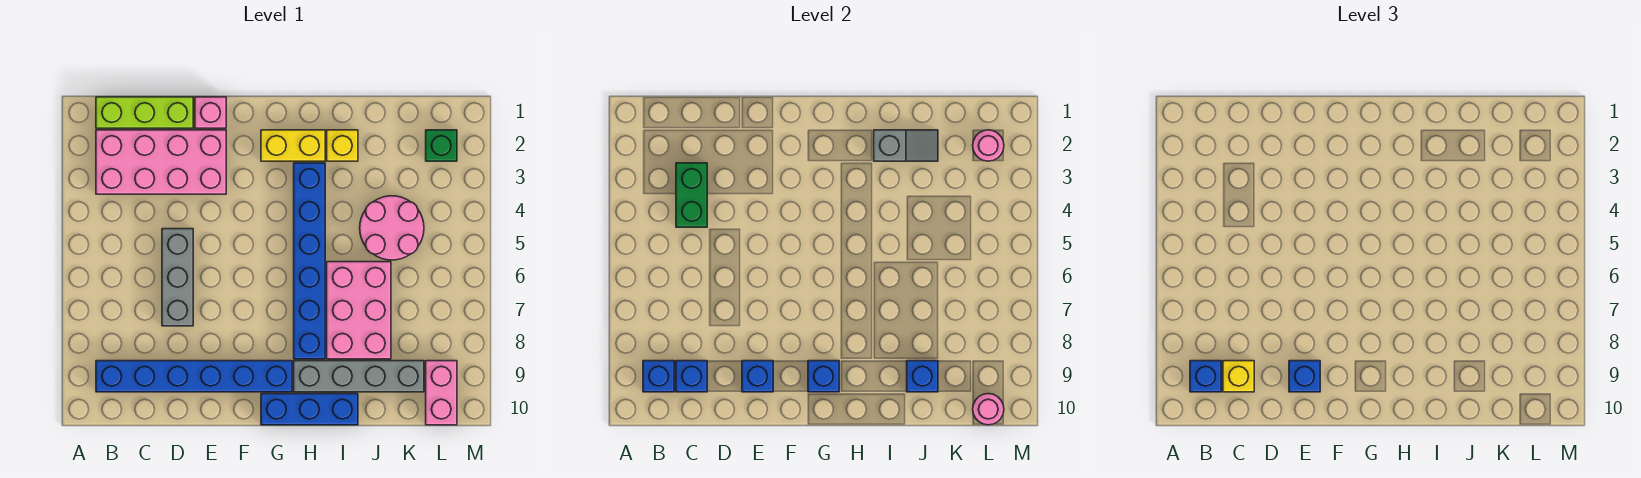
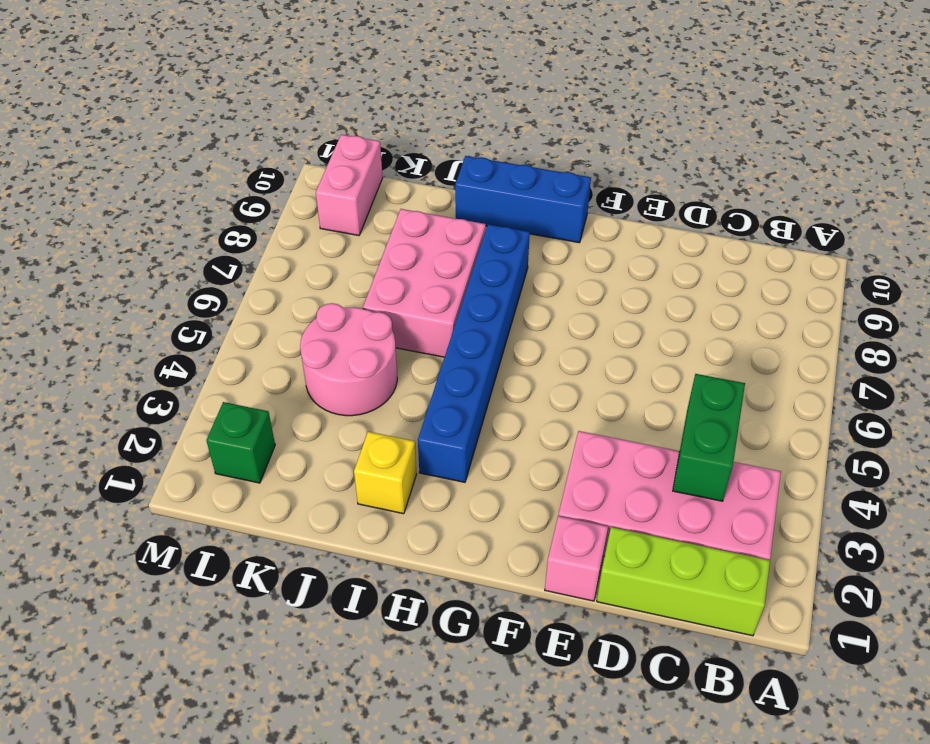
none -> blue 1x6 brick [96,361,292,392]
none -> grey 1x3 brick [162,229,193,326]
none -> yellow 1x2 brick [261,130,325,161]

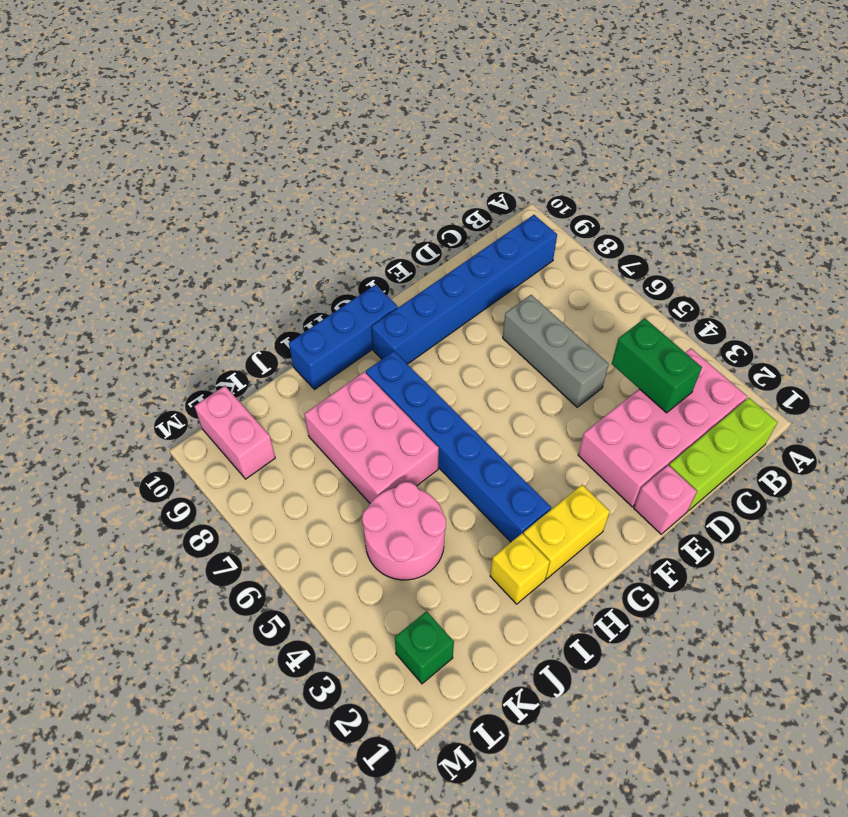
none -> grey 1x4 brick [294,361,424,392]
none -> blue 1x1 brick [643,361,674,392]
none -> blue 1x1 brick [676,361,707,392]

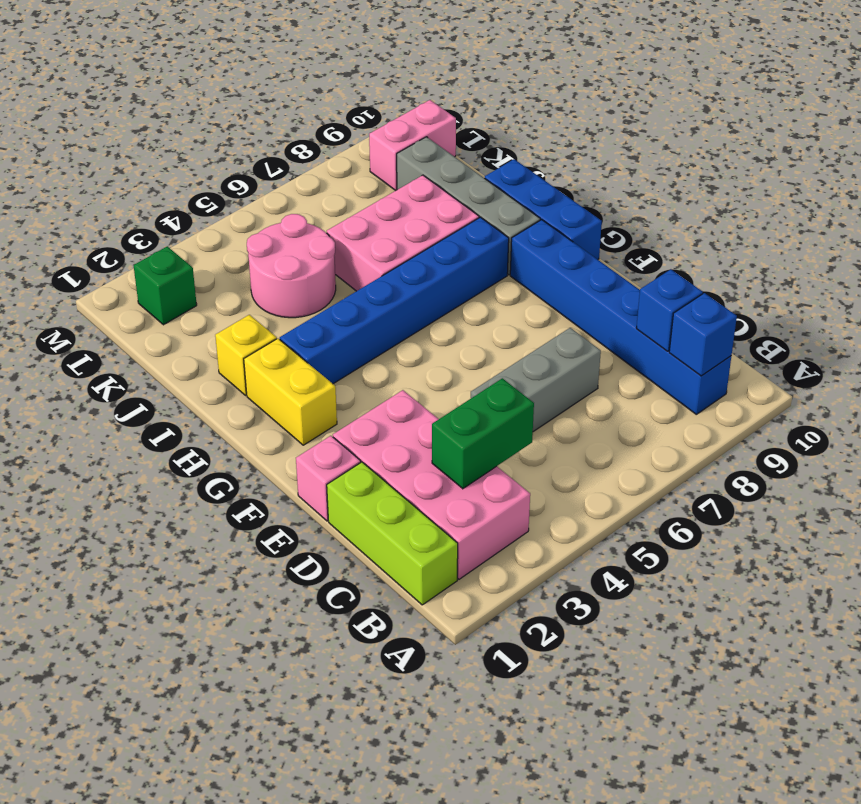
none -> blue 1x1 brick [742,361,773,392]
none -> blue 1x1 brick [808,361,839,392]
none -> grey 1x2 slope [874,130,938,161]

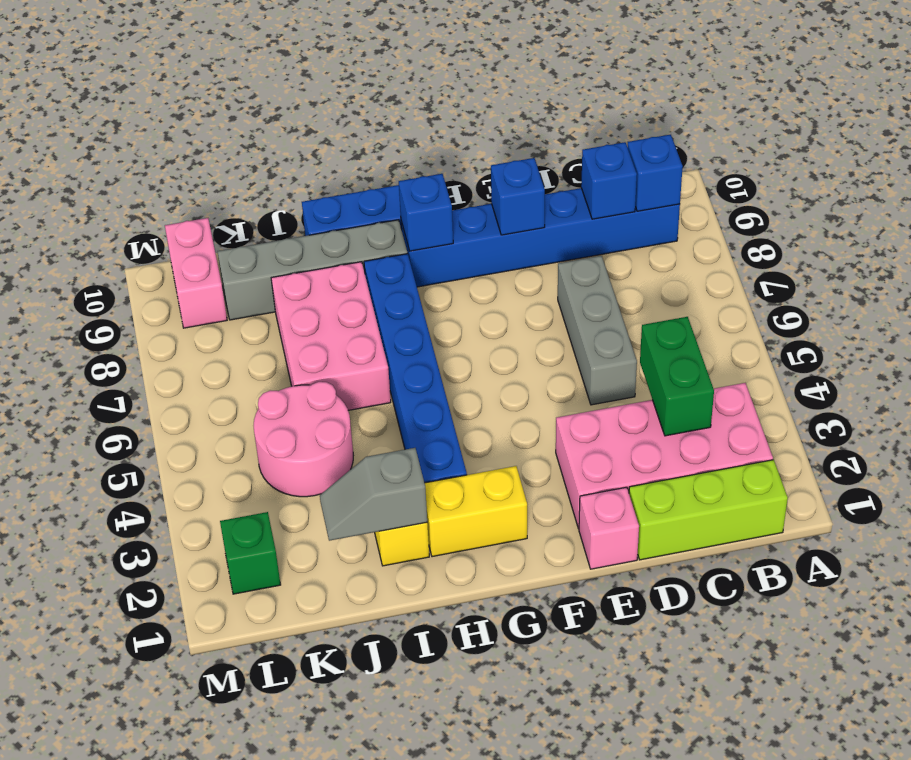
none -> blue 1x1 brick [907,361,938,392]
none -> pink 1x1 round brick [973,130,1004,161]
none -> pink 1x1 round brick [973,394,1004,425]

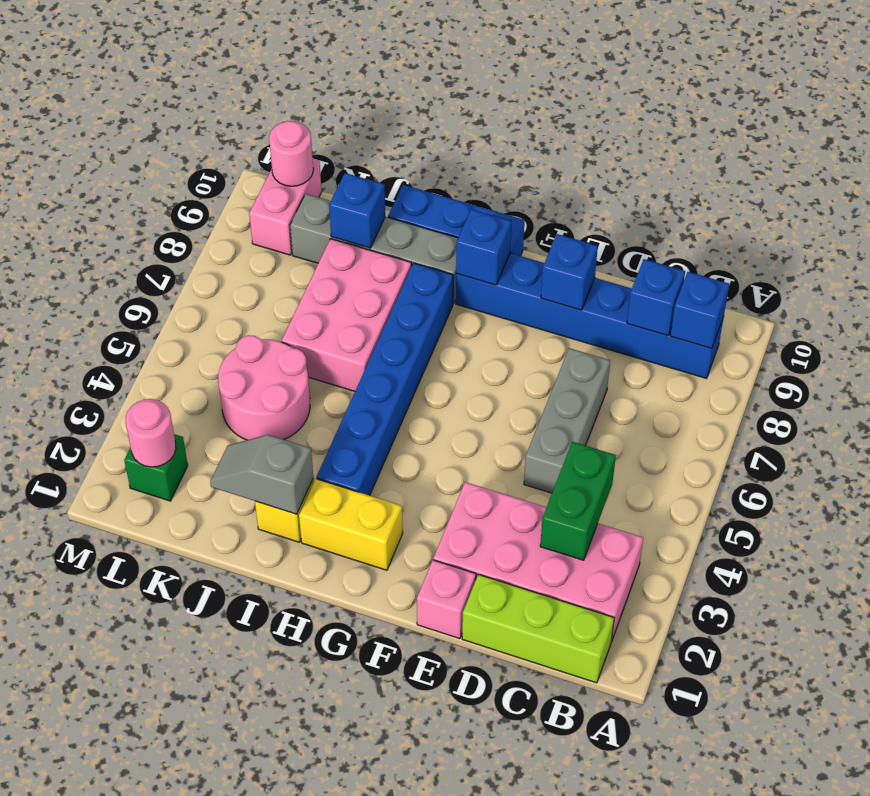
none -> blue 1x1 brick [1190,361,1221,392]
none -> yellow 1x1 brick [1223,361,1254,392]
none -> blue 1x1 brick [1289,361,1320,392]

